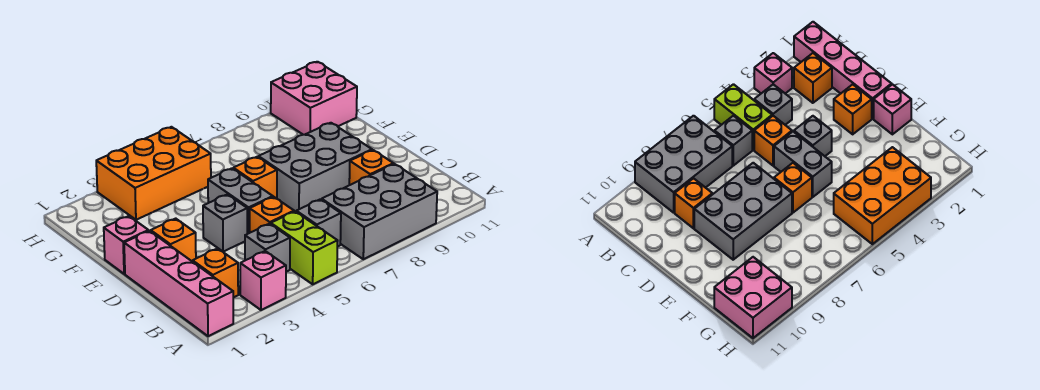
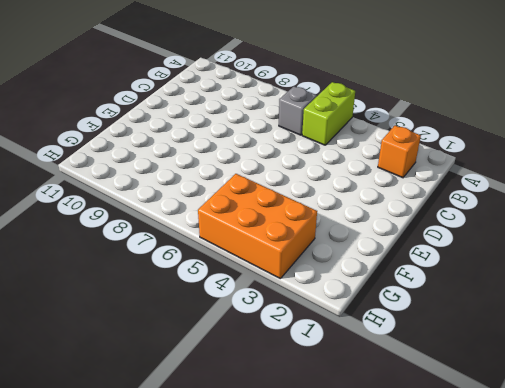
none -> pink 1x4 brick [124,231,233,336]
none -> pink 1x1 brick [240,251,286,310]
none -> grey 2x3 brick [322,164,437,259]

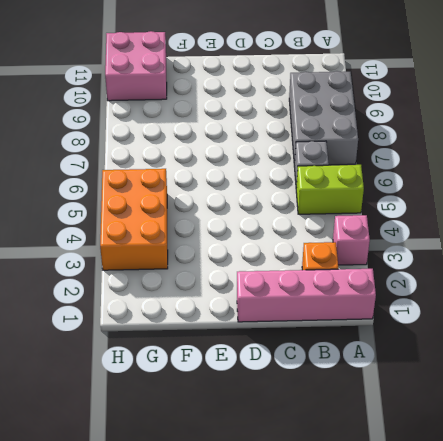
none -> grey 1x1 brick [245,224,290,272]
none -> orange 1x1 brick [250,197,294,233]
none -> orange 1x1 brick [349,150,393,185]

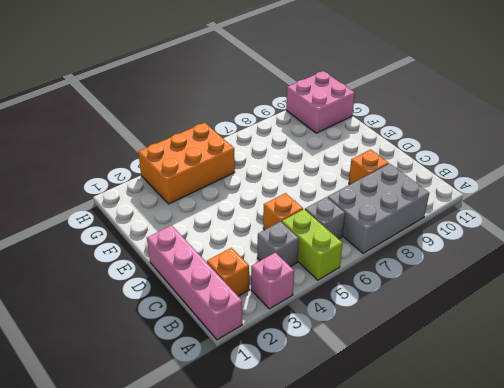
none -> orange 1x1 brick [151,219,196,262]
none -> grey 1x1 brick [203,194,247,252]
none -> grey 1x2 brick [208,168,273,234]

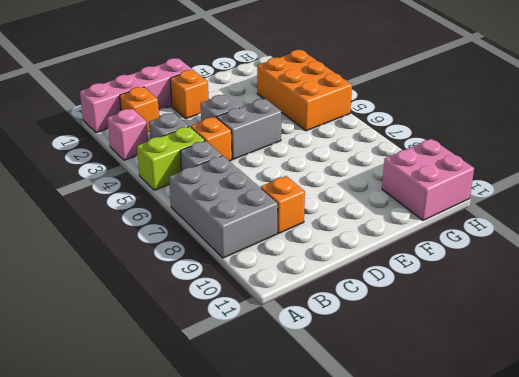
none -> grey 2x3 brick [258,123,372,212]
none -> pink 1x1 brick [104,216,148,274]
none -> orange 1x1 brick [233,157,277,199]

